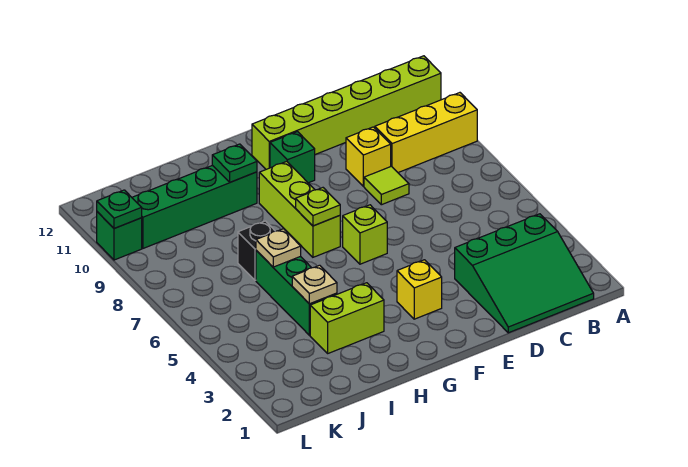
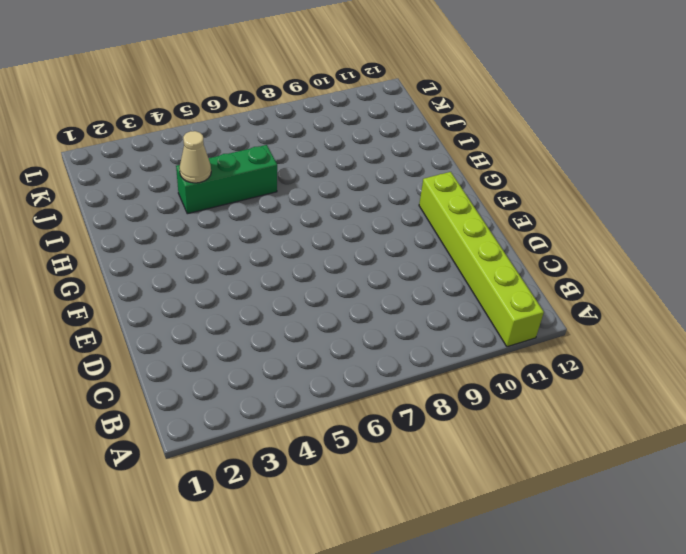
tan 1x1 cone [179,131,211,183] -> tan 1x1 plate [292,265,337,304]
none -> yellow 1x3 brick [375,93,477,172]
none -> green 3x3 slope [455,214,594,333]
none -> lime 1x1 tile [364,166,409,205]

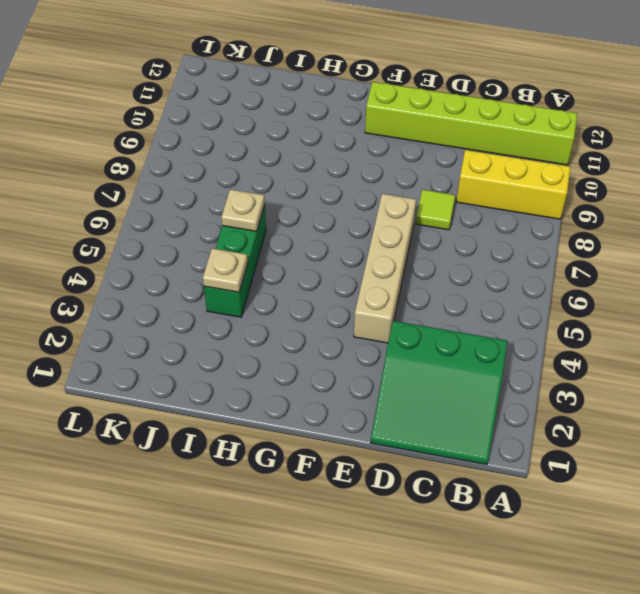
tan 1x4 brick [354,194,416,343] -> none
none -> yellow 1x1 brick [346,127,391,186]
none -> yellow 1x1 brick [397,260,442,319]
none -> lime 1x1 brick [343,205,387,264]

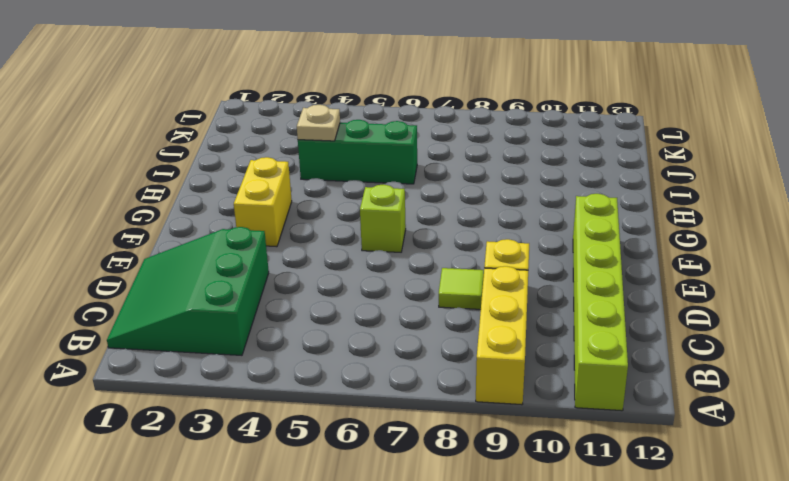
yellow 1x2 brick [234,157,292,247] -> yellow 1x1 brick [397,260,442,319]
none -> green 1x1 brick [270,132,315,183]
none -> lime 1x3 brick [259,161,340,257]
none -> lime 1x2 brick [310,283,384,353]

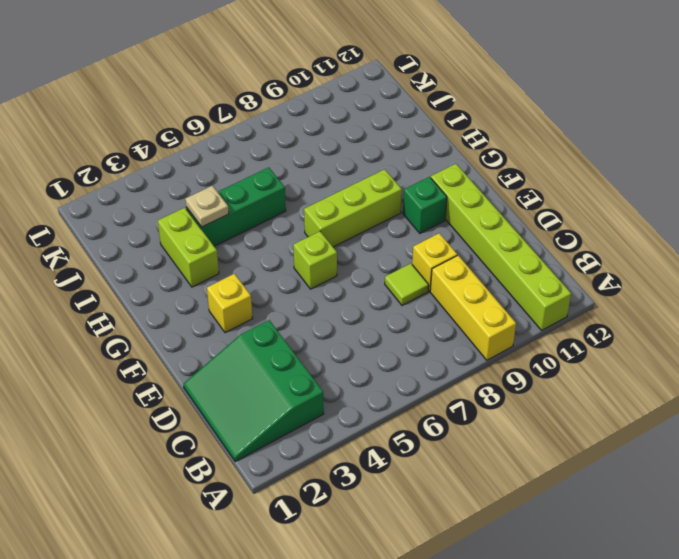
none -> green 1x4 brick [132,165,257,248]
none -> black 1x1 brick [238,221,275,280]
none -> green 1x1 brick [97,212,142,260]

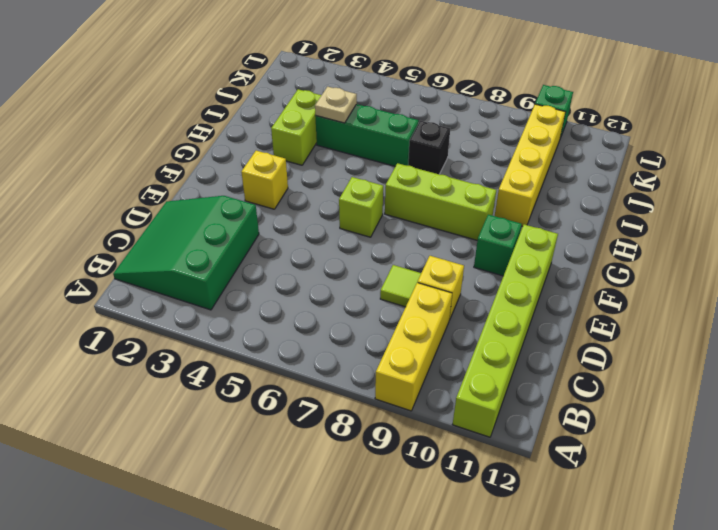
yellow 1x4 brick [495,104,565,226] -> green 1x4 brick [132,165,257,248]
none -> lime 1x1 plate [296,188,340,226]
none -> green 1x1 plate [212,144,257,182]
none -> tan 1x1 plate [256,229,301,267]

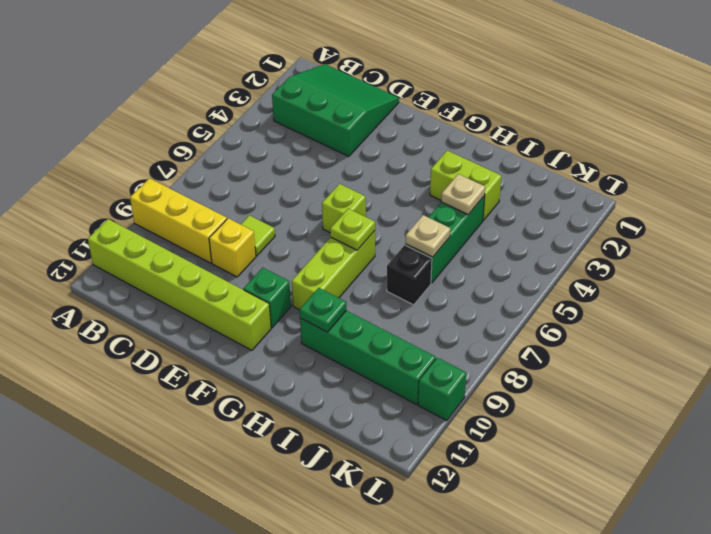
none -> yellow 1x1 brick [397,260,442,319]
none -> green 1x1 plate [97,190,142,228]

